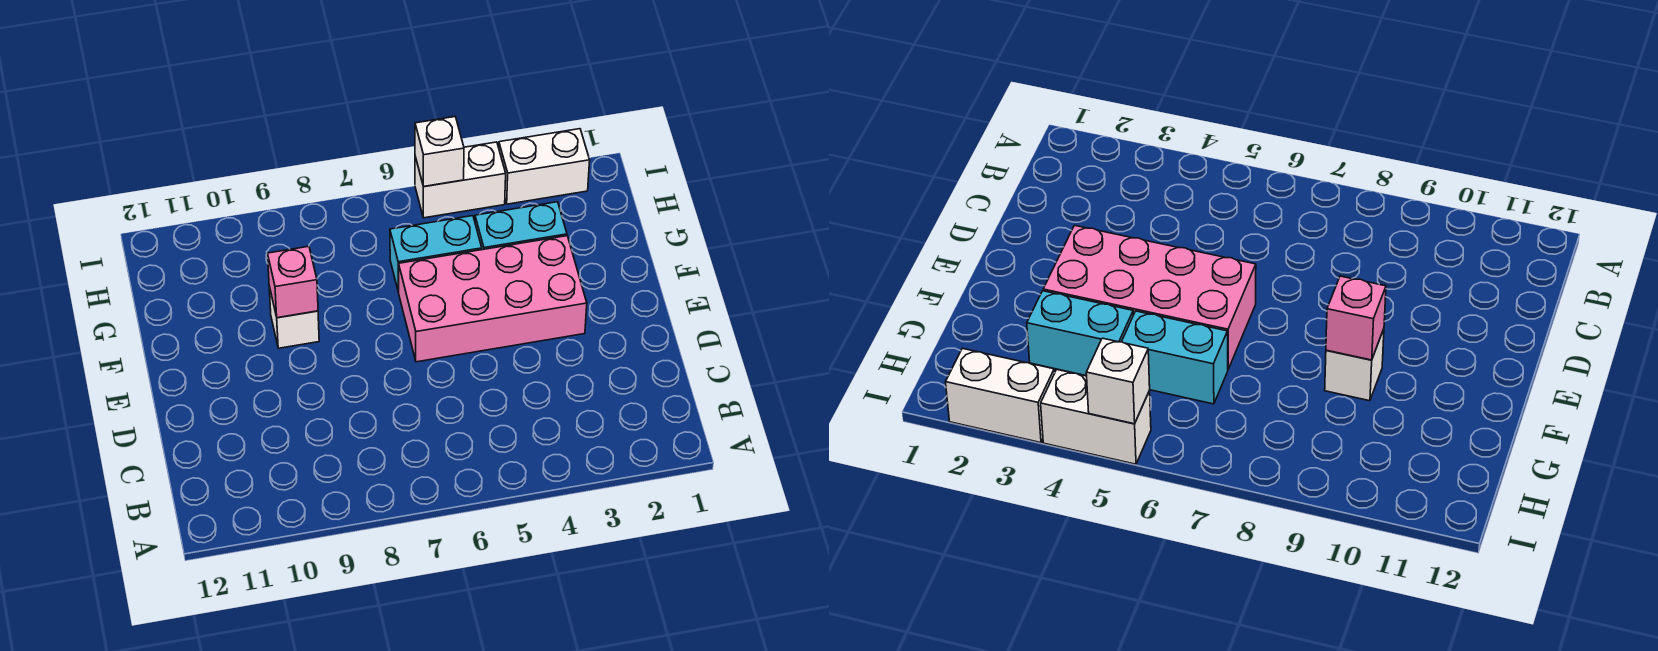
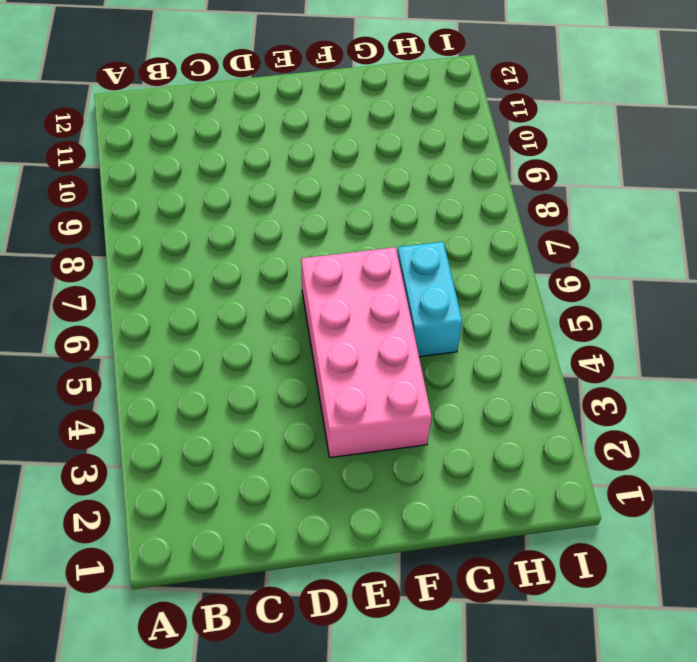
none -> white 1x1 brick [269,286,319,348]
none -> cyan 1x2 brick [475,202,567,250]

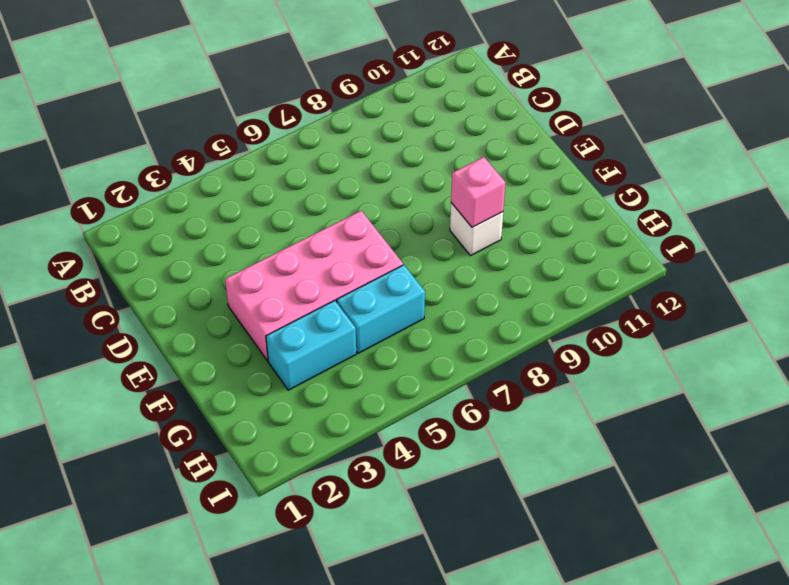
none -> white 1x2 brick [499,129,590,204]
none -> white 1x2 brick [415,142,506,218]

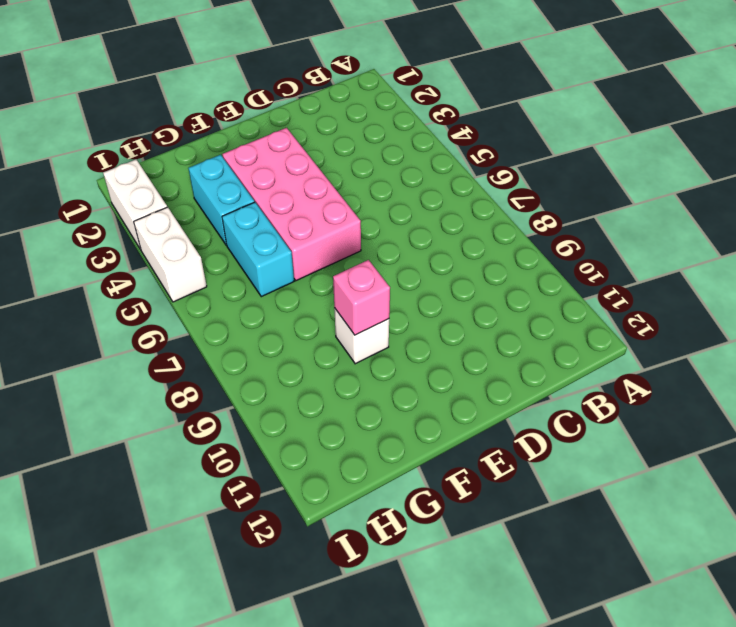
none -> white 1x1 brick [415,117,464,187]

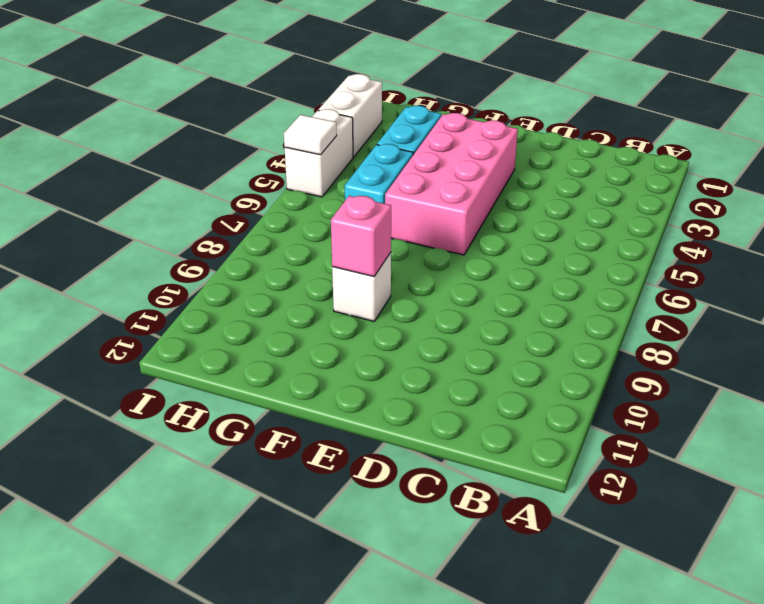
white 1x1 tile [284,115,337,155] -> white 1x1 brick [415,117,464,187]

